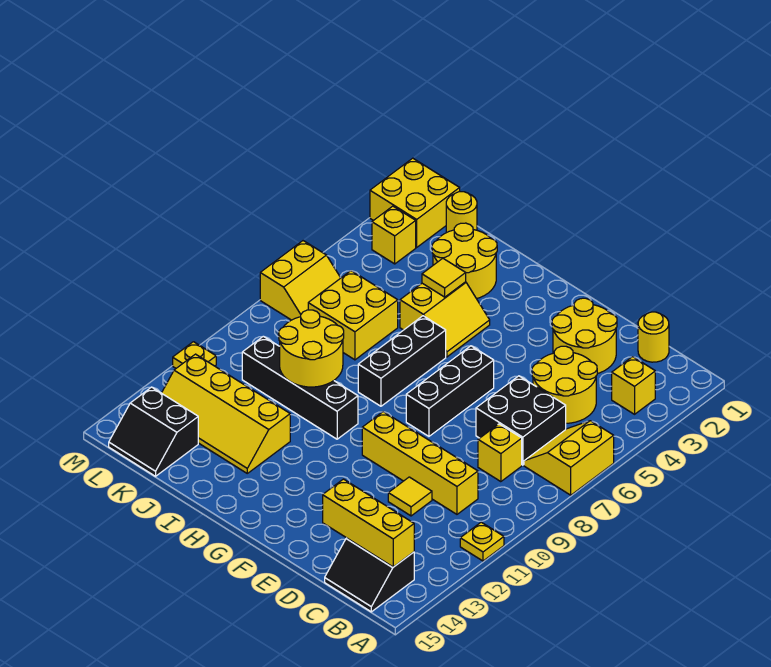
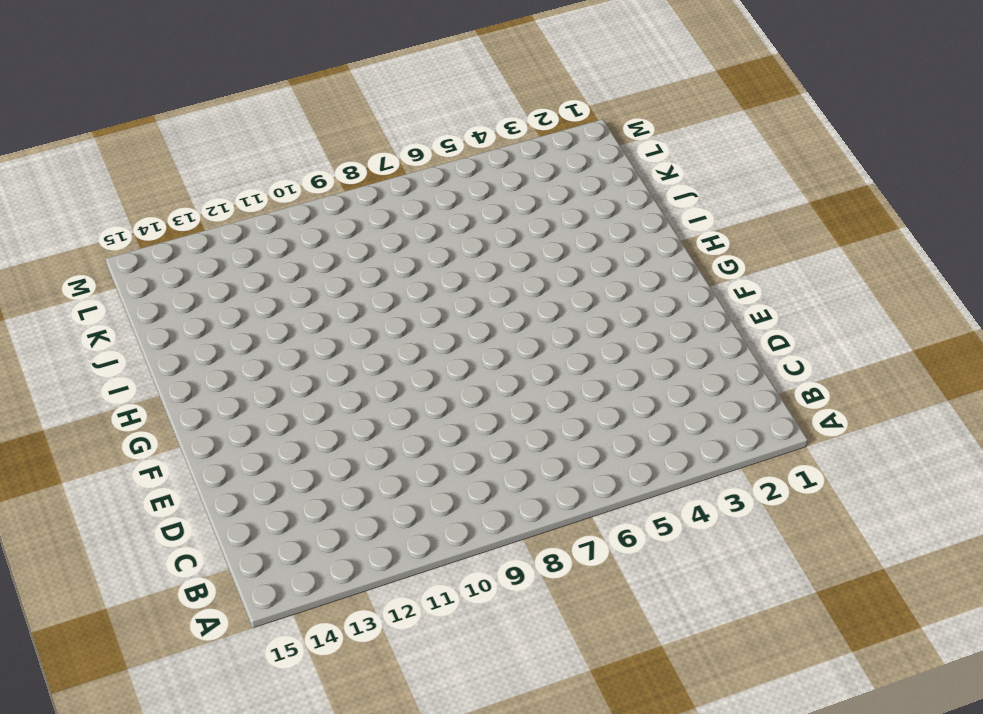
none -> yellow 2x2 slope [524,421,614,495]
none -> yellow 1x1 plate [460,522,504,561]
none -> yellow 1x1 brick [612,357,655,414]

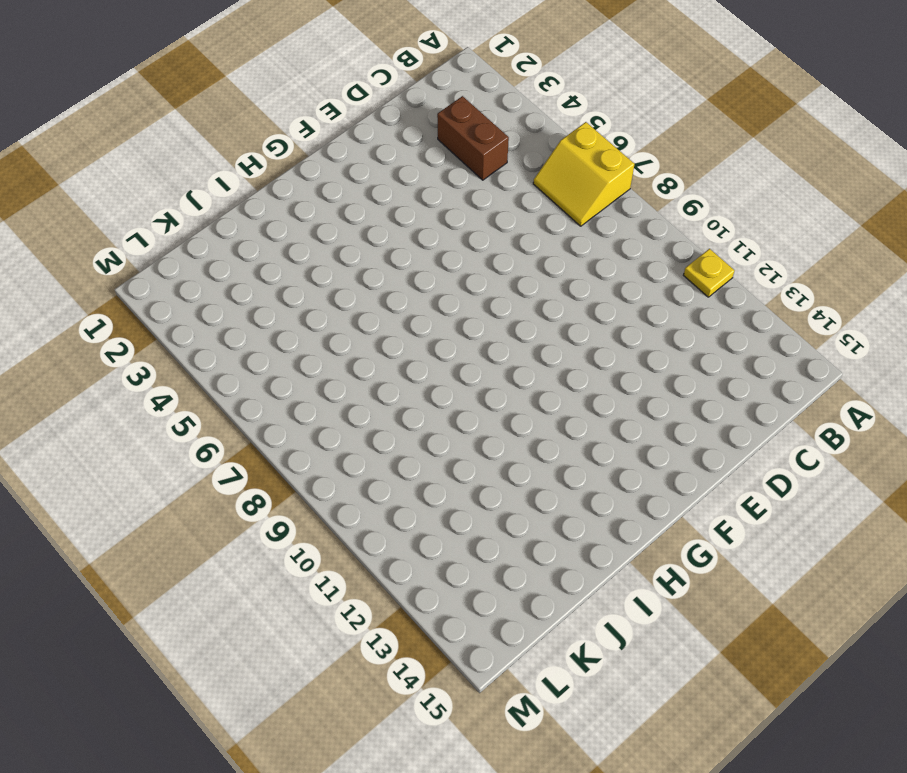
brown 1x2 brick [437,96,509,180] -> yellow 2x2 round brick [532,346,597,423]
none -> yellow 1x1 brick [612,357,655,414]
none -> black 2x2 slope [325,538,414,612]
none -> yellow 1x1 round brick [638,312,669,362]

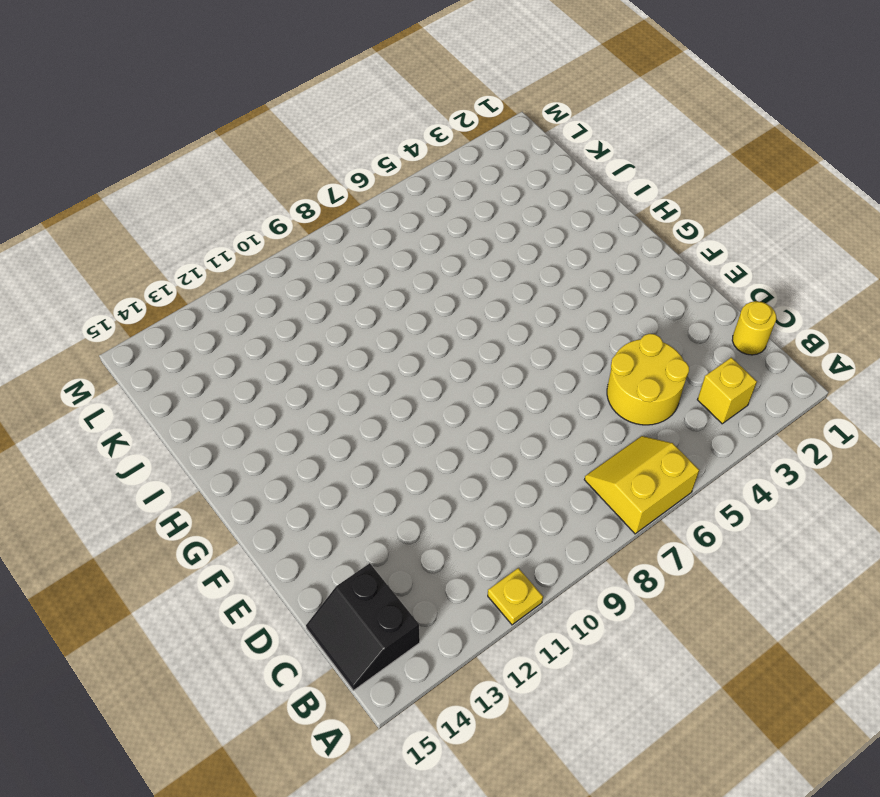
none -> black 2x2 brick [476,376,566,465]
none -> yellow 1x1 brick [478,424,522,482]
none -> yellow 1x4 brick [362,412,478,514]

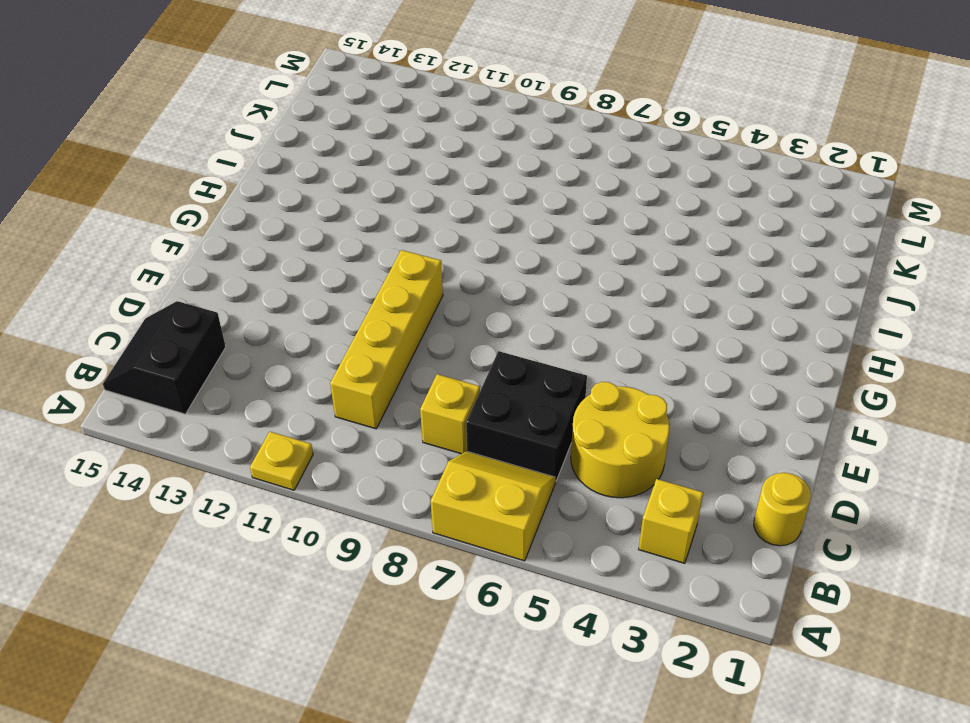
none -> yellow 2x2 round brick [552,298,617,374]
none -> yellow 1x1 tile [388,477,432,516]
none -> black 1x3 brick [406,346,494,436]

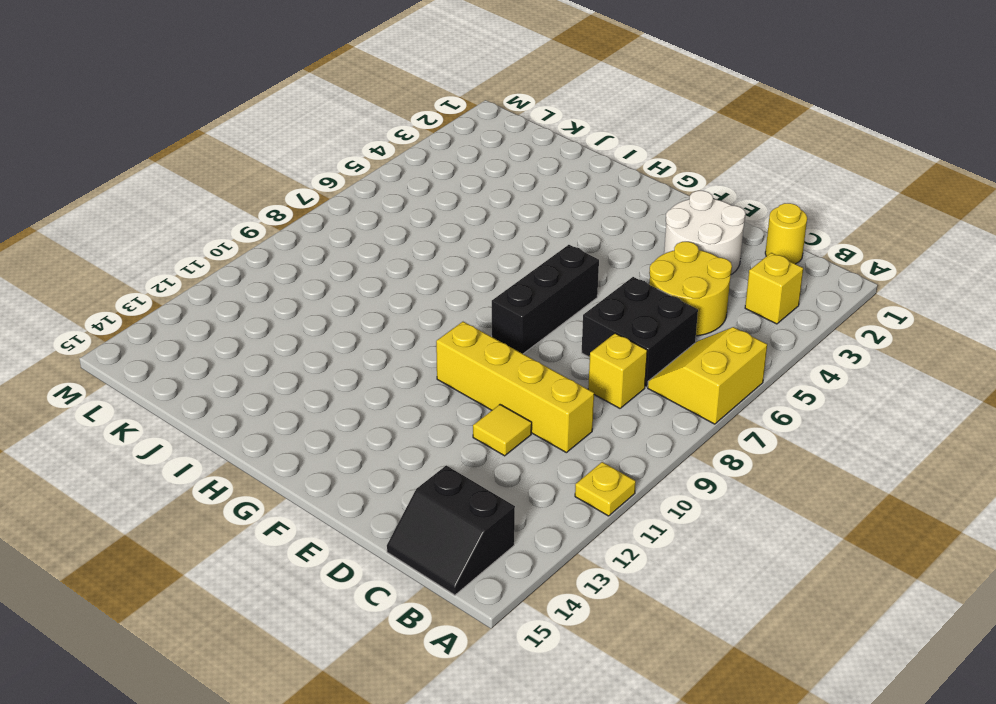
white 2x2 round brick [664,191,746,275] -> yellow 2x2 round brick [552,298,617,374]
none -> yellow 2x2 slope [400,282,490,357]
none -> black 1x3 brick [358,316,446,406]
none -> black 1x4 brick [242,336,358,439]

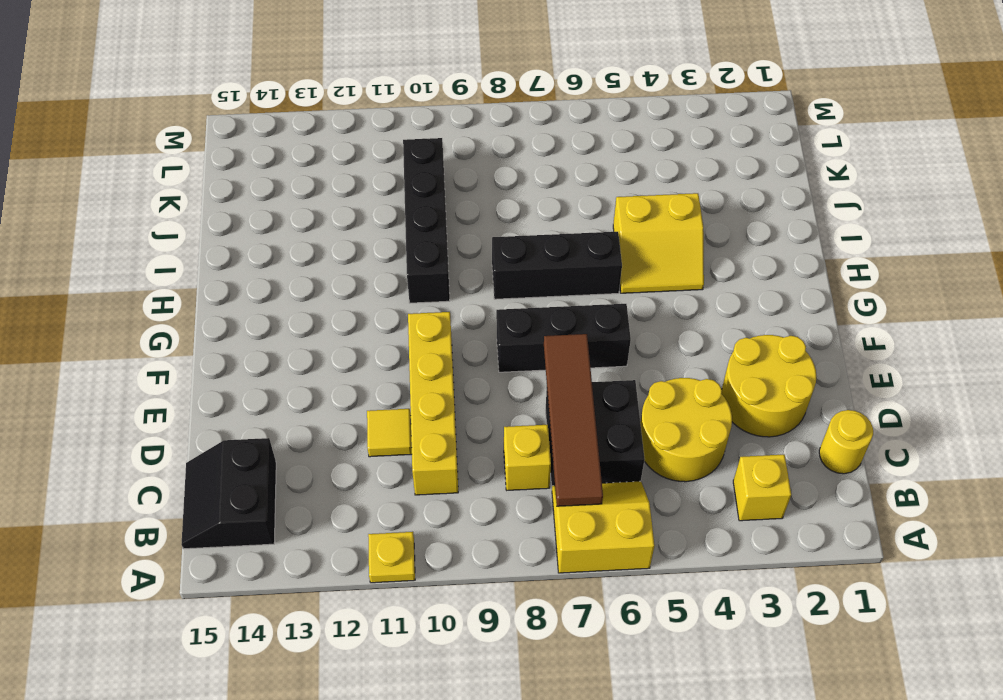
brown 1x4 tile [544,334,603,506] -> none
none -> yellow 2x2 round brick [432,223,497,299]
none -> yellow 2x4 slope [162,354,290,473]
none -> yellow 2x2 brick [308,271,398,360]

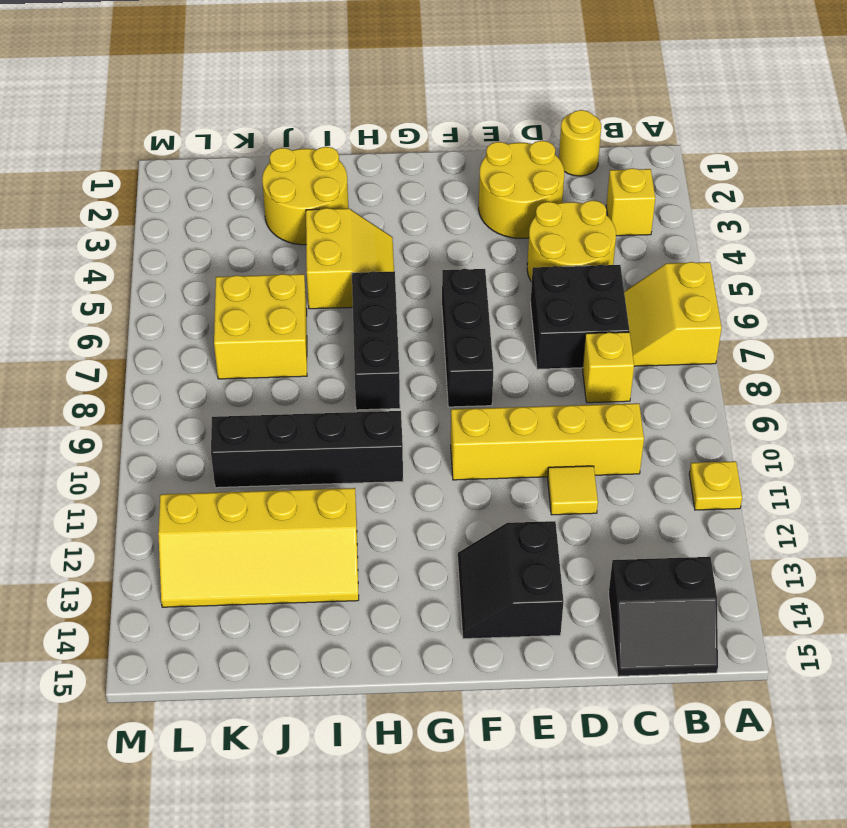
black 2x2 slope [458,521,564,639] -> black 2x2 slope turned to [109,387,198,476]
none -> yellow 1x1 round brick [446,192,477,233]
none -> yellow 2x2 brick [370,158,460,247]
none -> yellow 1x1 brick [372,206,416,264]

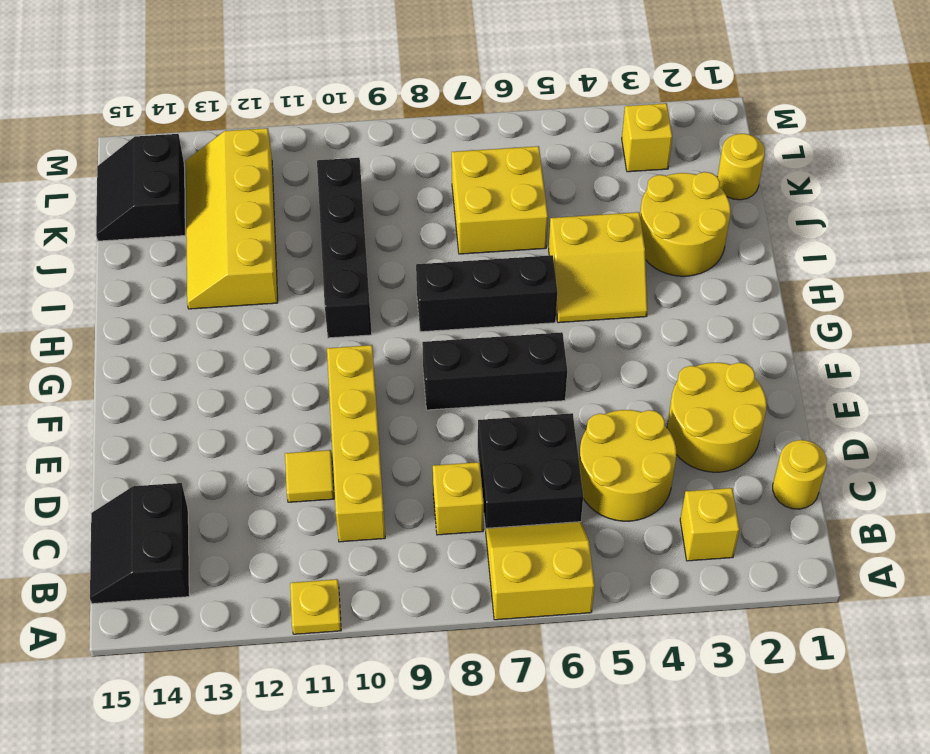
none -> yellow 2x2 brick [370,158,460,247]
none -> yellow 2x2 slope [260,241,341,320]
none -> yellow 1x1 plate [173,342,216,368]

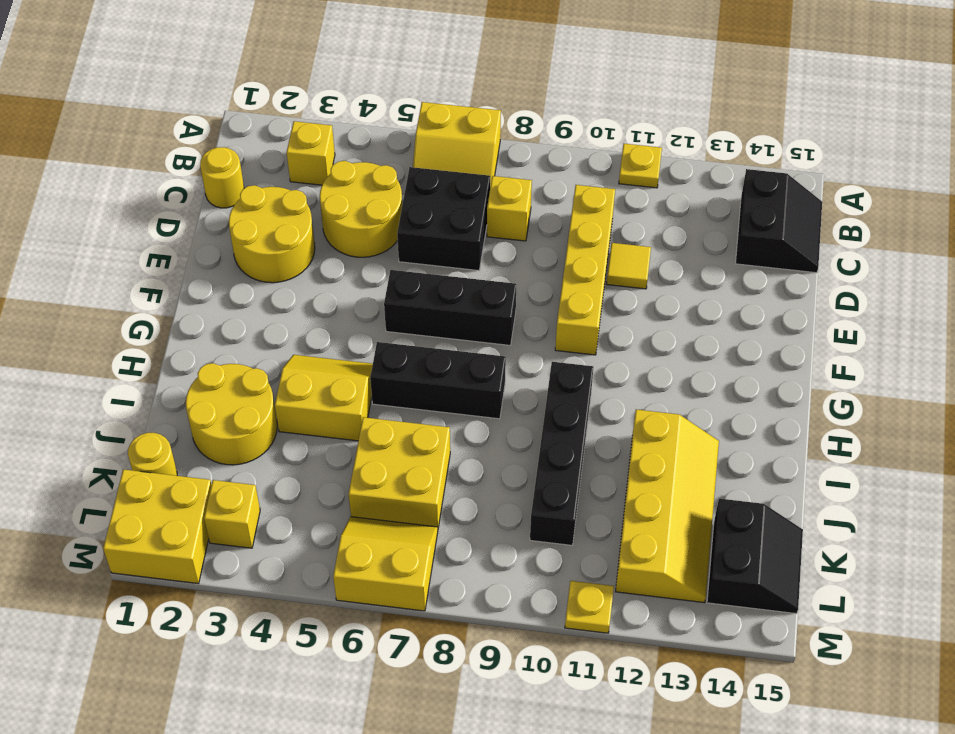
none -> yellow 1x3 brick [323,479,414,567]
none -> yellow 1x1 tile [422,258,466,297]
none -> yellow 2x2 round brick [279,310,344,387]

